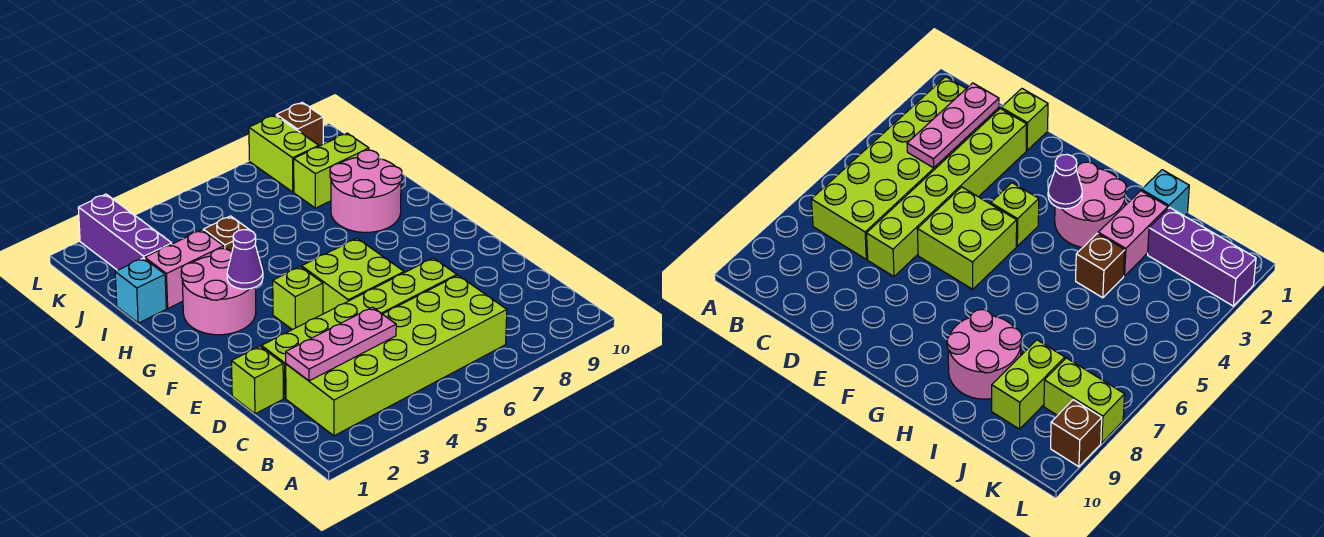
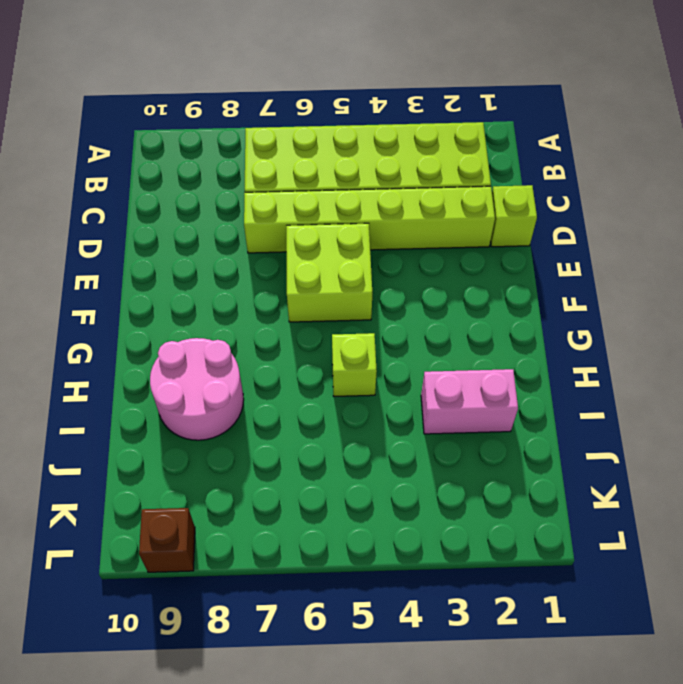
lime 1x1 brick [332,333,377,396] -> lime 1x1 brick moved to [273,267,323,330]
none -> pink 2x2 round brick [181,249,256,335]
none -> cyan 1x1 brick [115,258,166,323]
none -> brown 1x1 brick [203,216,251,252]

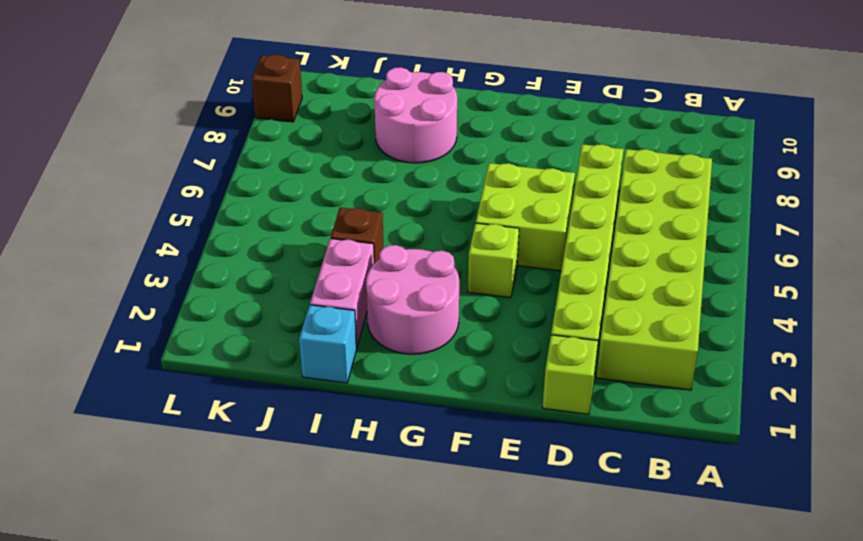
none -> purple 1x3 brick [78,194,172,270]
none -> lime 1x2 brick [294,133,369,208]
none -> lime 1x2 brick [249,115,319,192]

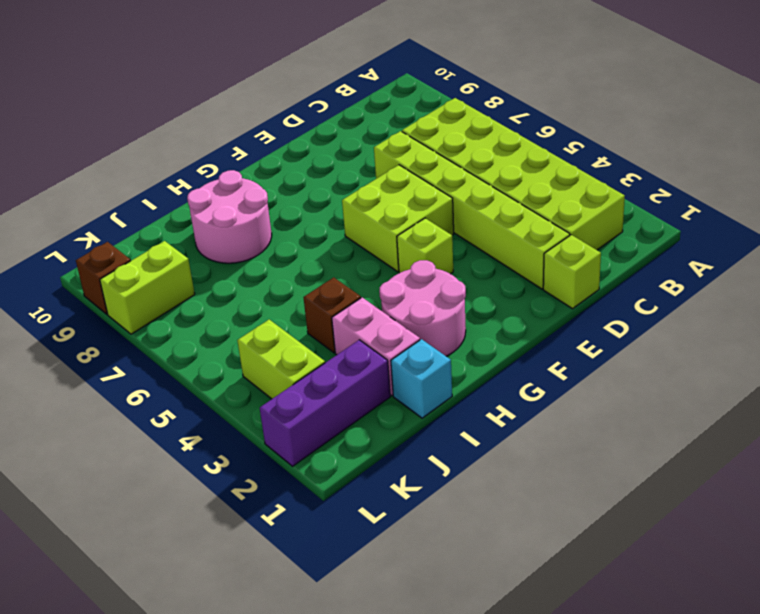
lime 1x2 brick [237,320,325,399] -> lime 1x2 brick moved to [294,133,369,208]
none -> pink 1x3 plate [286,307,396,381]
none -> purple 1x1 cone [227,230,263,289]

